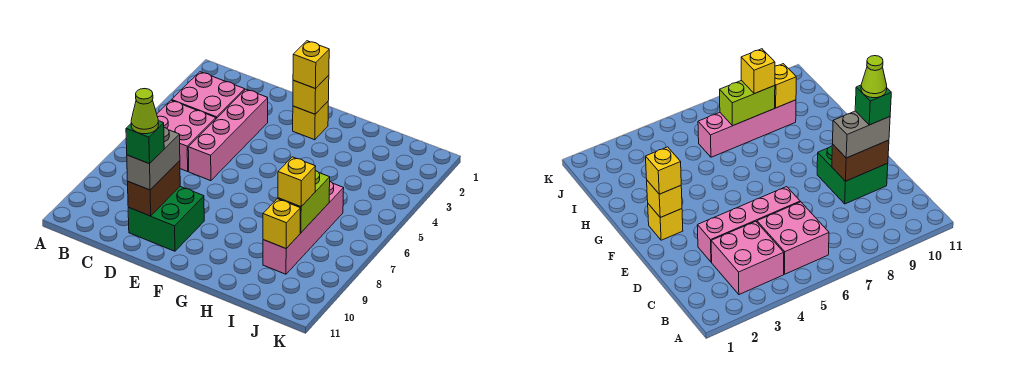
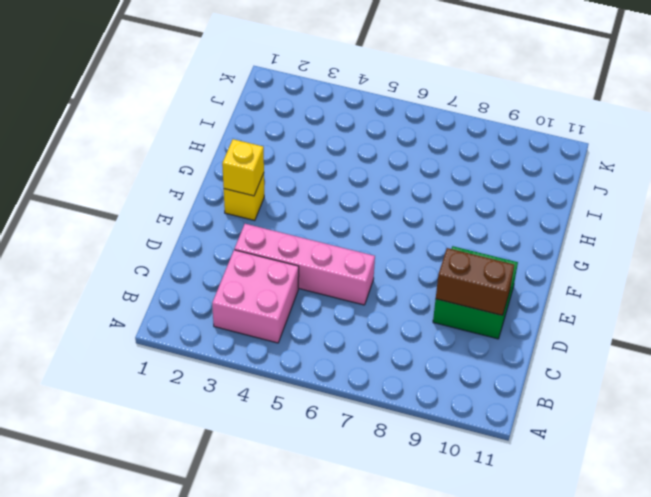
none -> pink 2x2 brick [157,100,216,171]
none -> pink 1x4 brick [263,182,344,274]
none -> lime 1x2 brick [278,170,330,233]

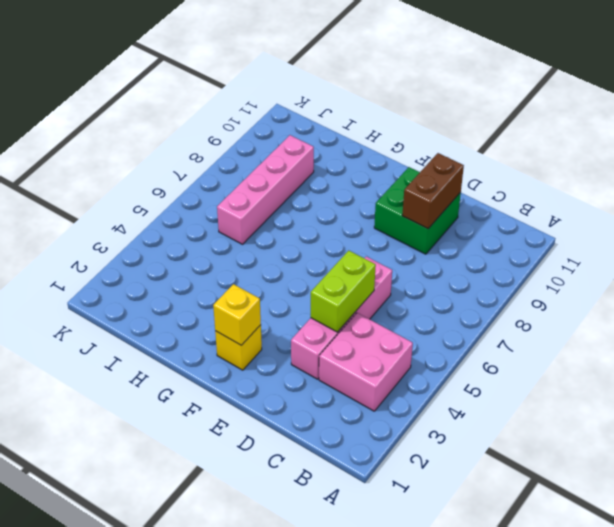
lime 1x2 brick [311,251,376,332] -> lime 1x2 brick moved to [278,170,330,233]
none -> pink 2x2 brick [157,100,216,171]
none -> yellow 1x1 brick [263,199,301,248]
none -> grey 1x2 brick [127,128,180,190]

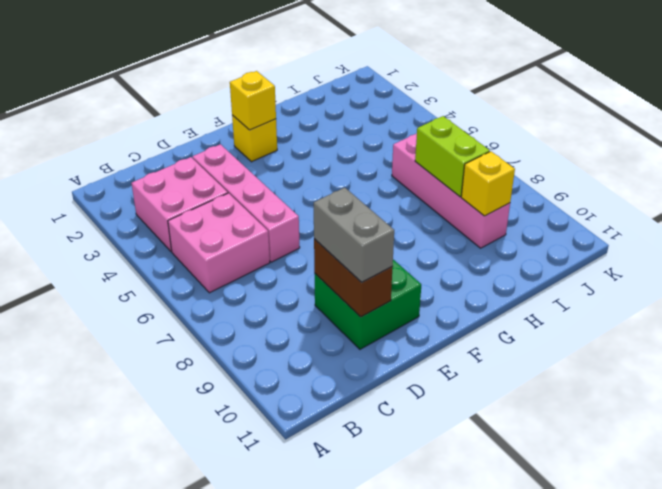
none -> yellow 1x1 brick [293,41,329,89]
none -> yellow 1x1 brick [278,157,316,207]
none -> green 1x1 brick [126,121,164,164]

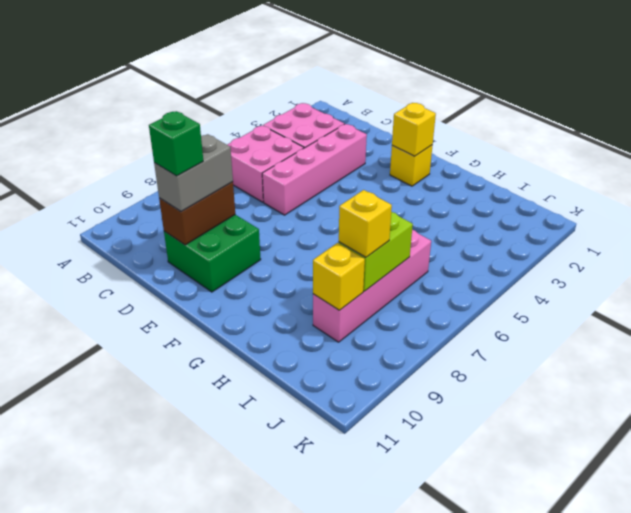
none -> yellow 1x1 brick [293,41,329,89]
none -> lime 1x1 cone [131,89,159,134]

